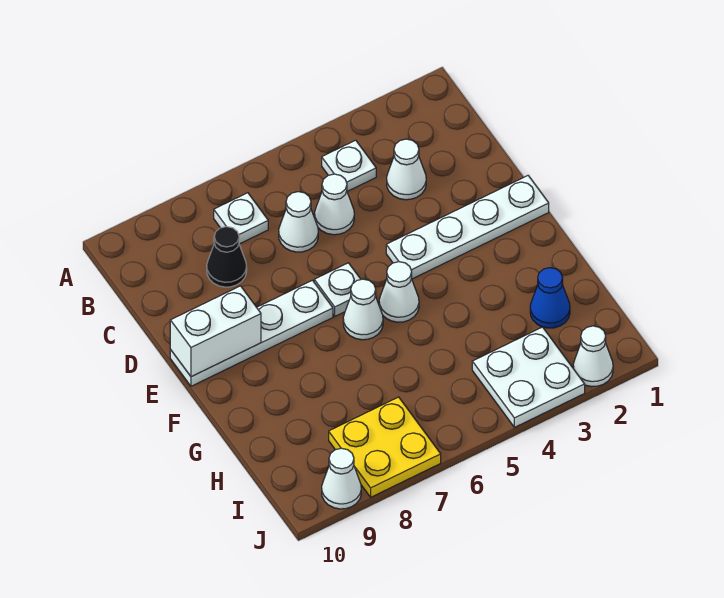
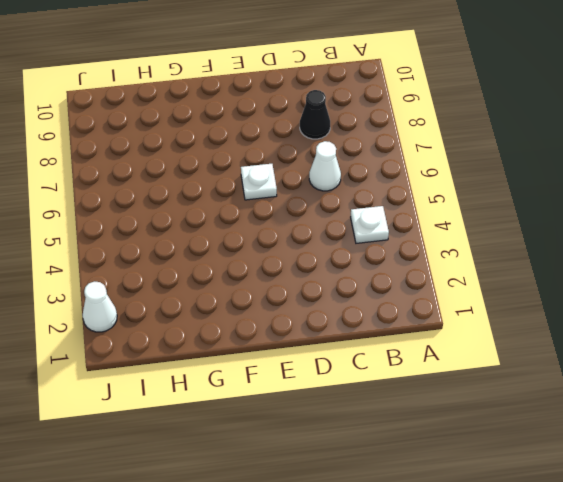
none -> white 1x1 plate [214,193,268,244]
none -> white 1x1 cone [387,139,426,200]
none -> white 1x1 cone [315,174,354,235]

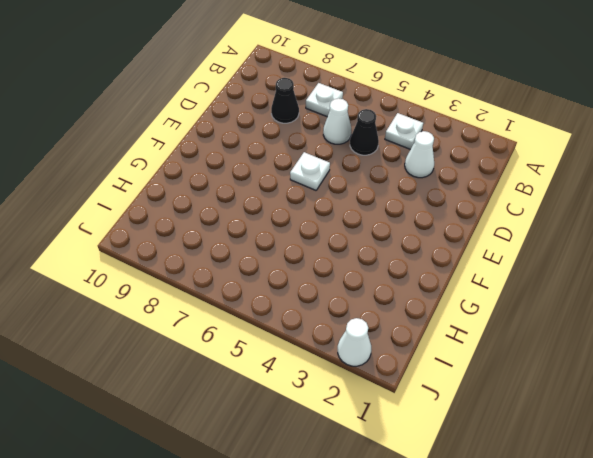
black 1x1 cone [350,109,379,155] -> white 1x1 cone [315,174,354,235]
none -> white 1x4 plate [386,176,549,279]
none -> white 1x4 plate [170,280,333,386]
none -> white 1x1 cone [379,262,419,322]

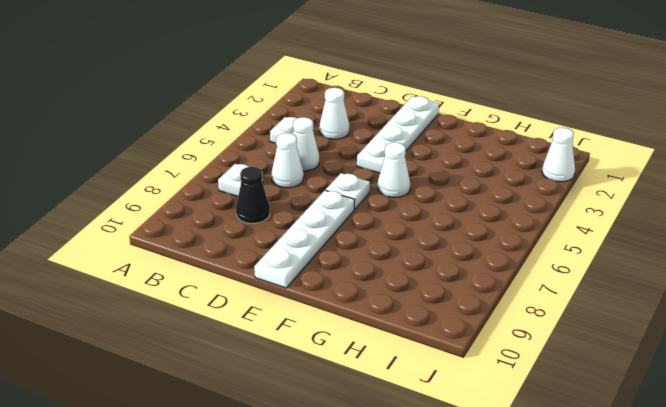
none -> white 1x1 cone [343,279,383,340]
none -> blue 1x1 cone [530,268,570,328]
none -> white 2x2 plate [472,327,585,427]

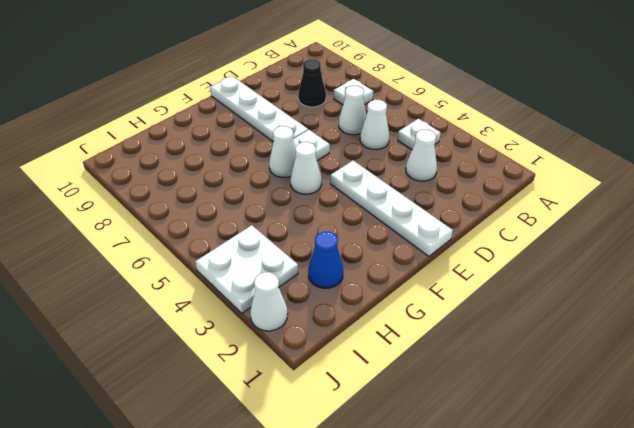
none -> yellow 2x2 plate [329,397,441,497]
none -> white 1x1 cone [322,448,361,509]
none -> white 1x2 brick [170,286,261,377]

